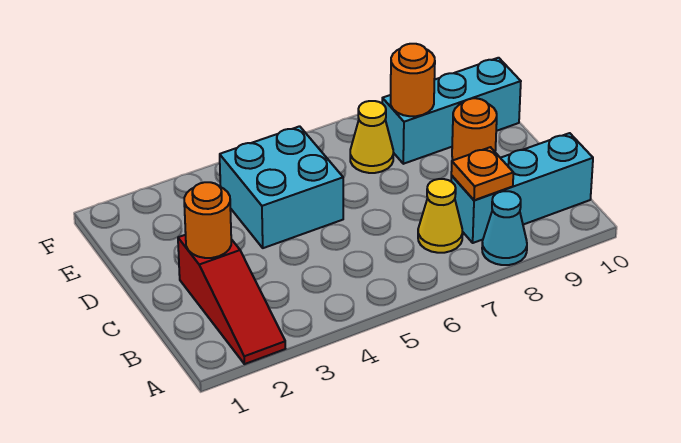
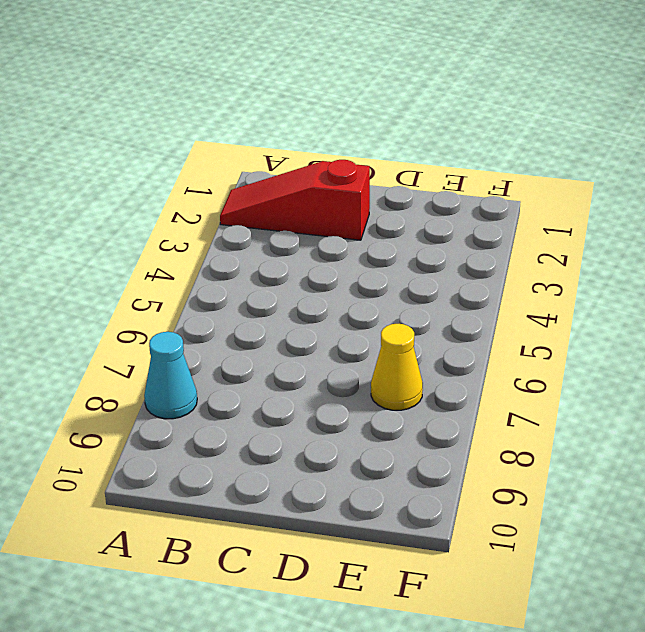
none -> yellow 1x1 cone [418,179,463,253]
none -> cyan 1x3 brick [451,133,593,243]

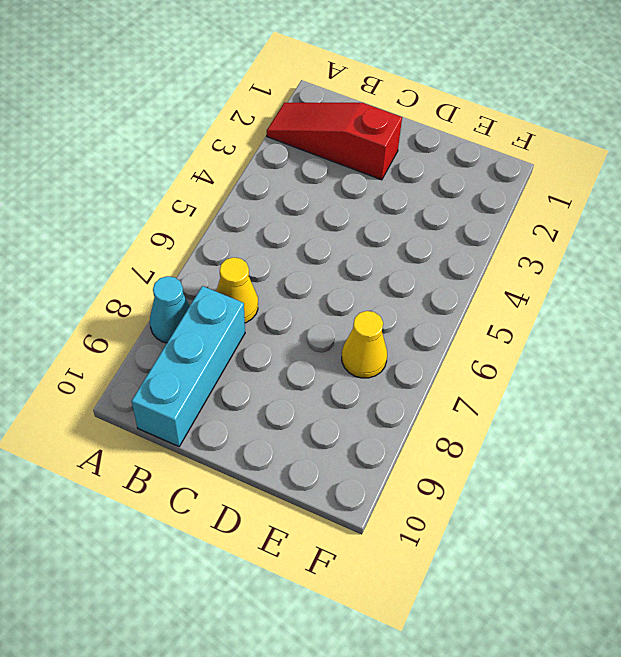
none -> cyan 2x2 brick [220,126,343,248]
none -> orange 1x1 round brick [452,98,497,160]

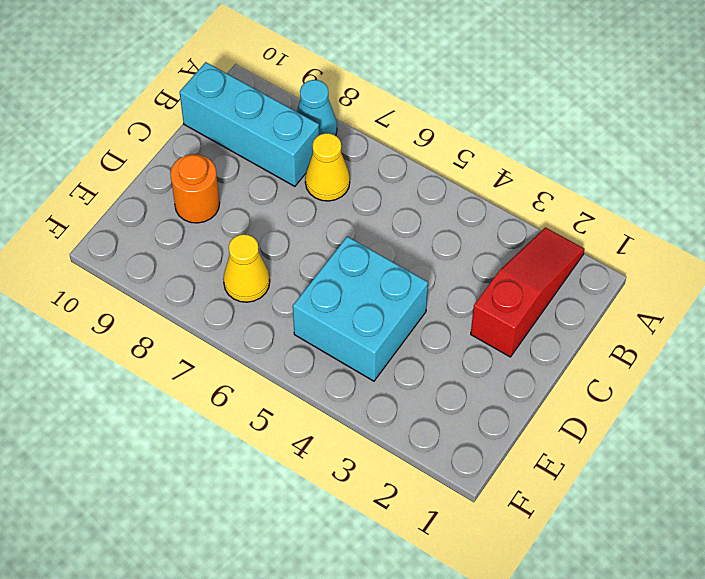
none -> cyan 1x3 brick [382,58,521,164]
none -> orange 1x1 plate [451,147,513,200]

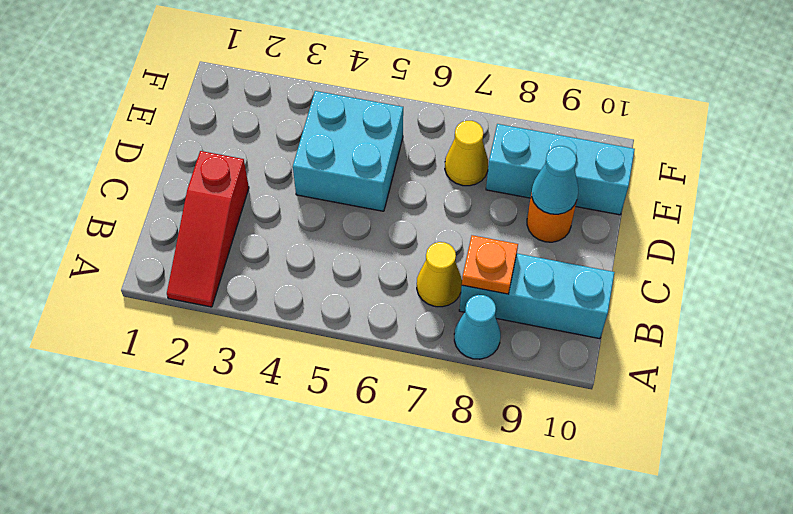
cyan 1x1 cone [532,146,578,214] -> none
none -> orange 1x1 round brick [184,182,231,258]
none -> orange 1x1 round brick [391,44,435,116]

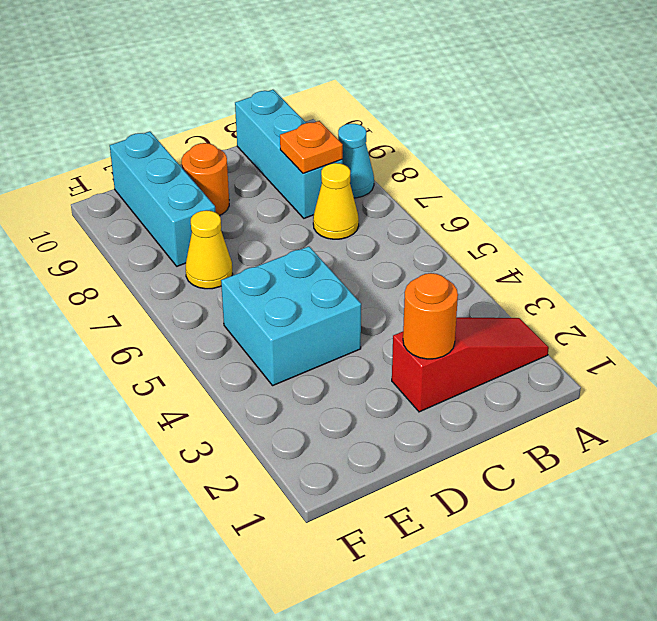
none -> orange 1x1 round brick [391,44,435,116]

